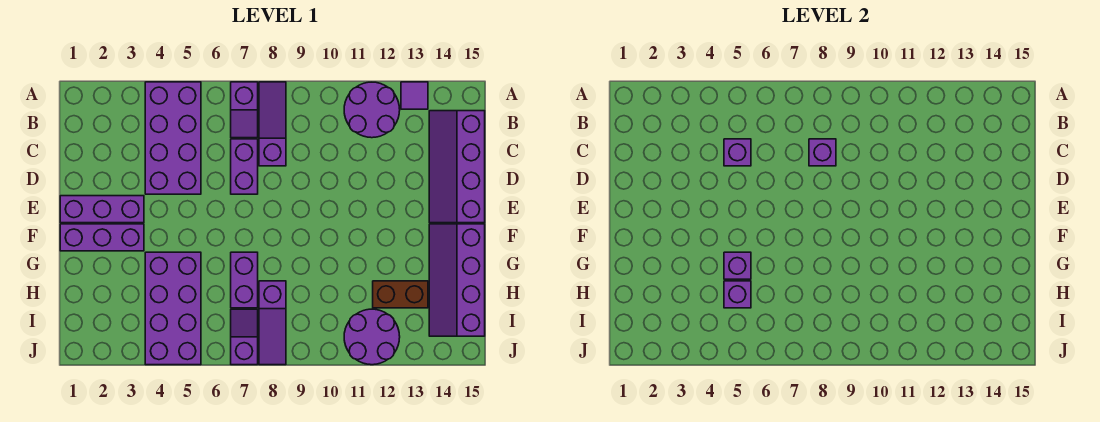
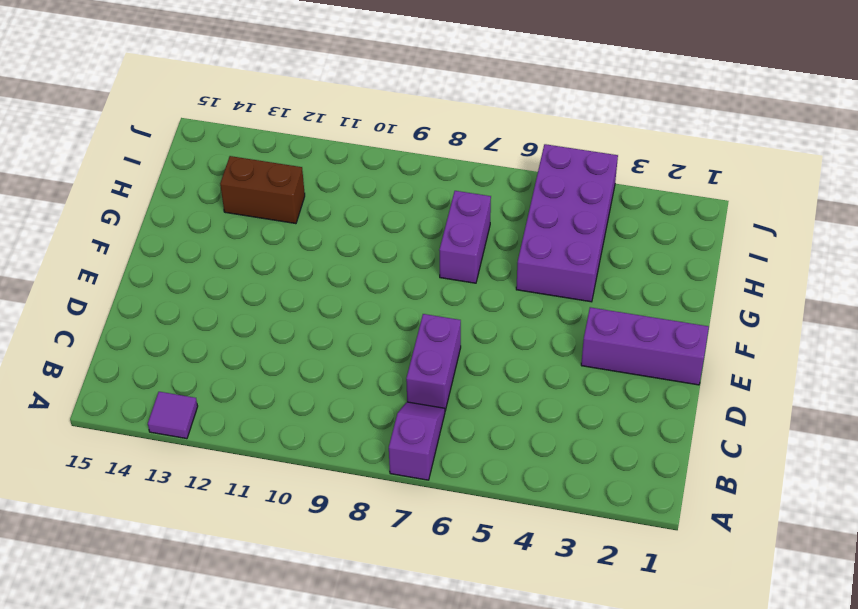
none -> purple 2x4 brick [145,82,201,194]
none -> purple 1x3 slope [259,82,286,166]
none -> purple 2x2 round brick [344,82,400,138]

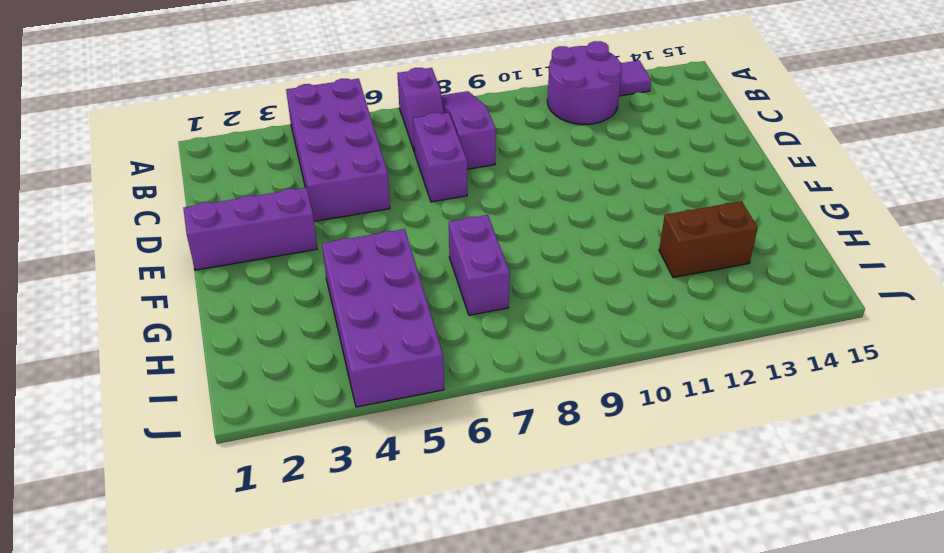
none -> purple 2x4 slope [429,111,485,223]
none -> purple 1x3 brick [60,224,144,251]
none -> purple 2x4 slope [429,224,485,336]

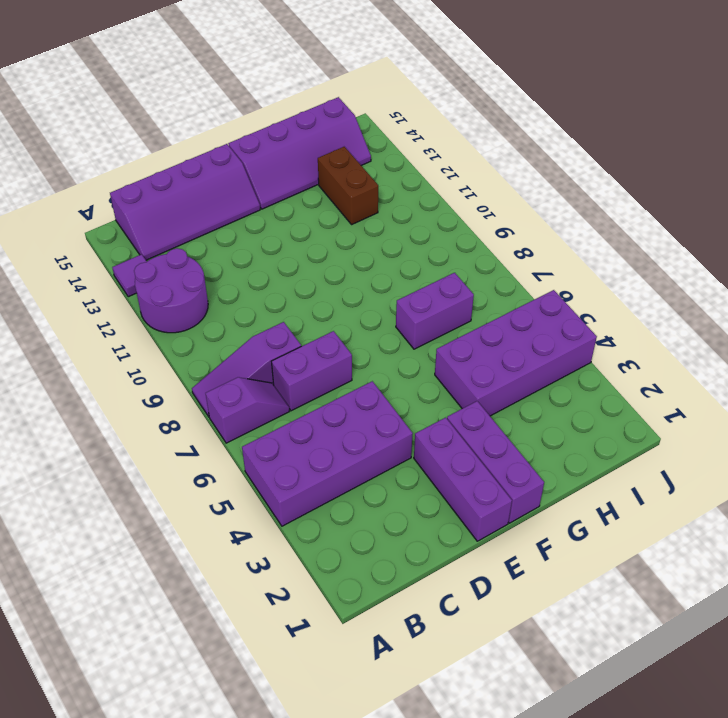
none -> purple 1x3 slope [259,281,286,365]
none -> purple 1x2 slope [231,309,258,365]
none -> purple 2x2 round brick [344,309,400,365]

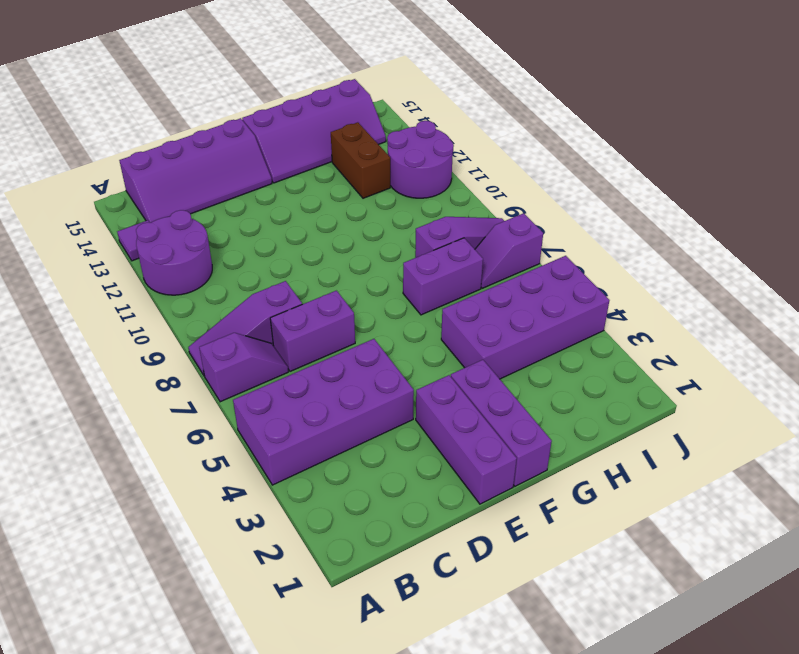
none -> purple 1x1 brick [724,139,751,166]
none -> purple 1x1 brick [809,139,836,166]
none -> purple 1x1 brick [724,252,751,279]

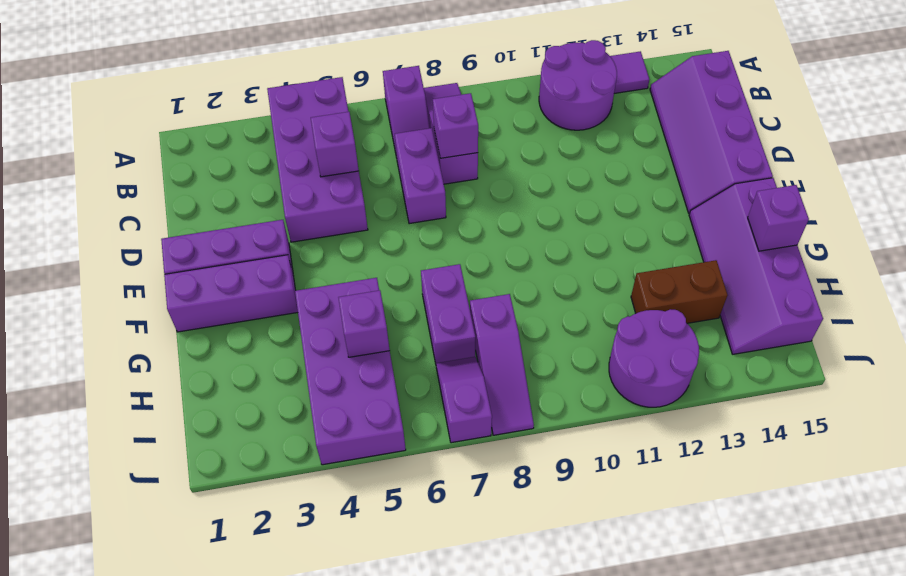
purple 1x1 brick [748,185,809,251] -> purple 1x1 brick moved to [724,252,751,279]

